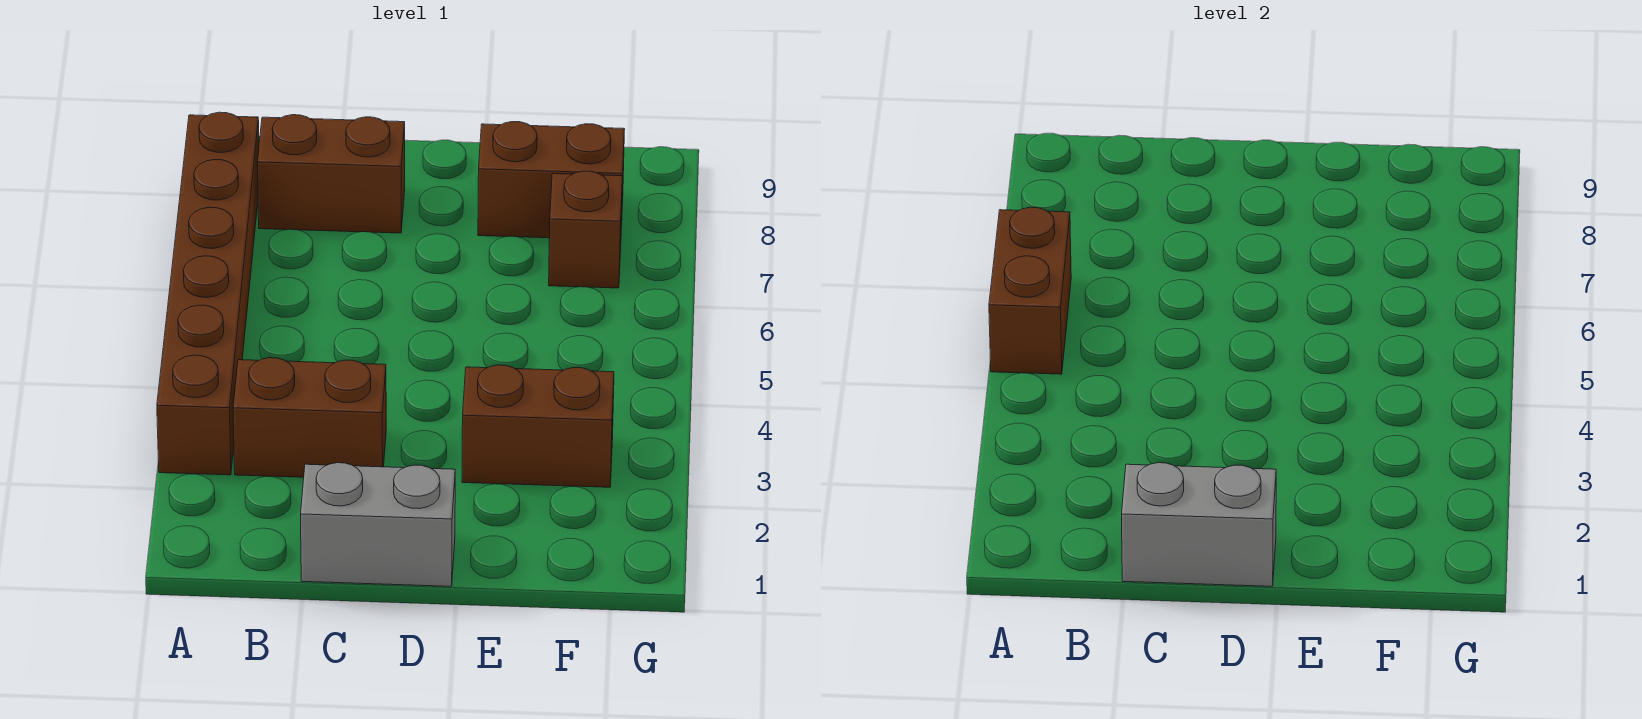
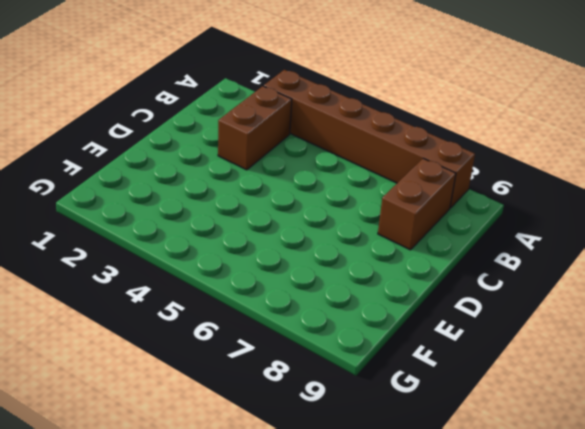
none -> grey 1x2 brick [301,463,455,586]
none -> brown 1x2 brick [462,365,614,487]

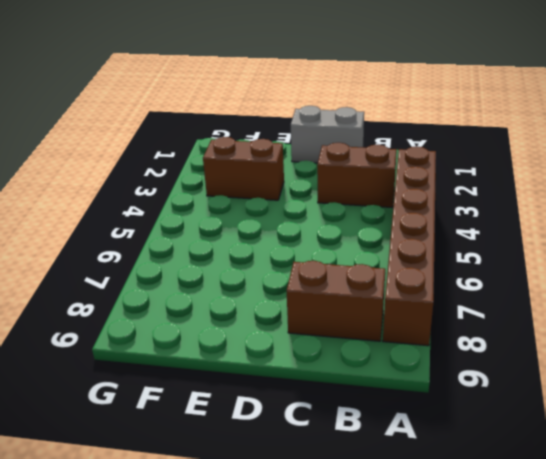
none -> brown 1x2 brick [478,122,625,238]
none -> brown 1x1 brick [549,171,623,288]

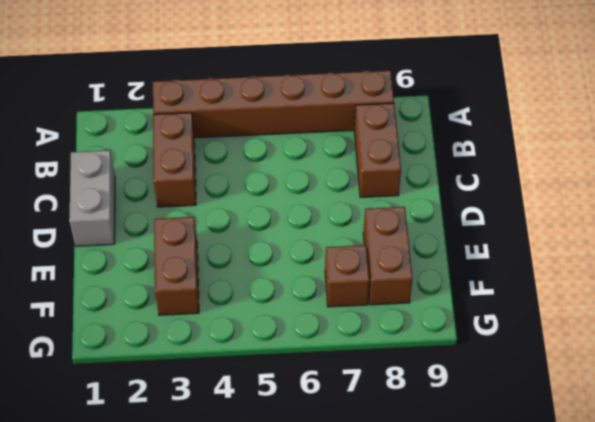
none -> brown 1x2 brick [989,207,1071,374]
none -> grey 1x2 brick [1122,463,1276,586]

